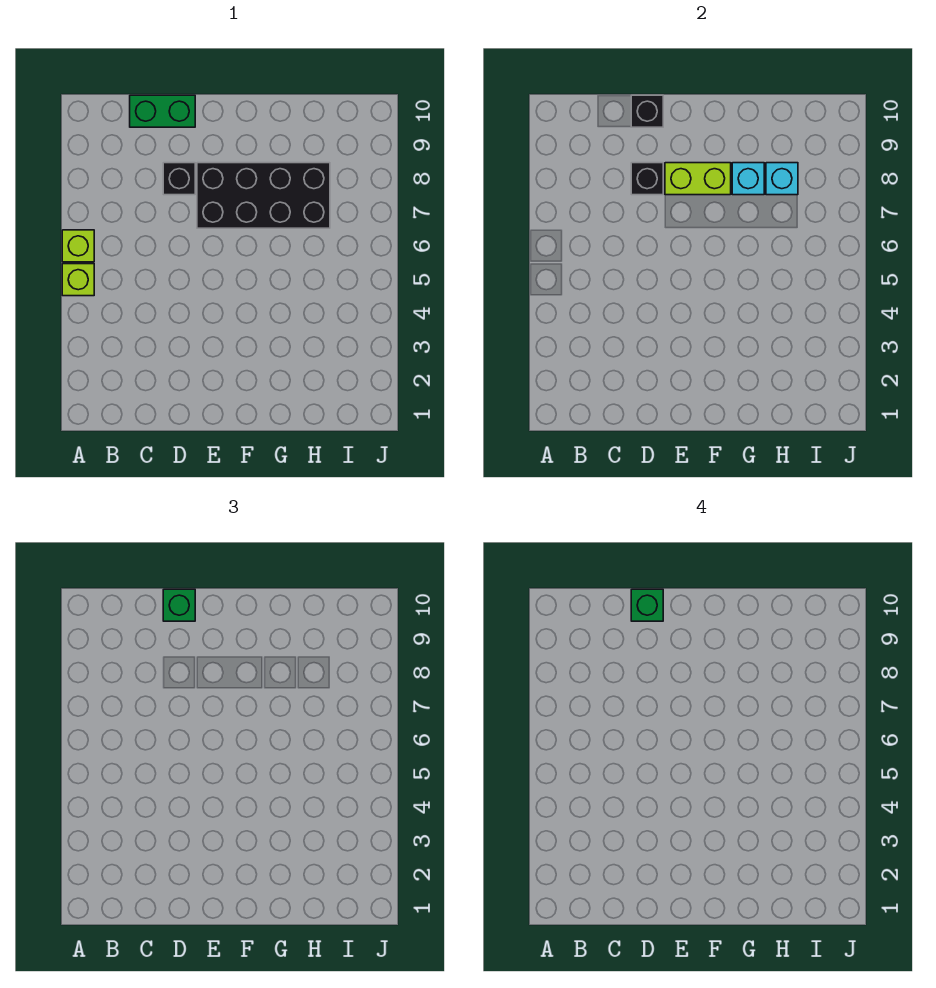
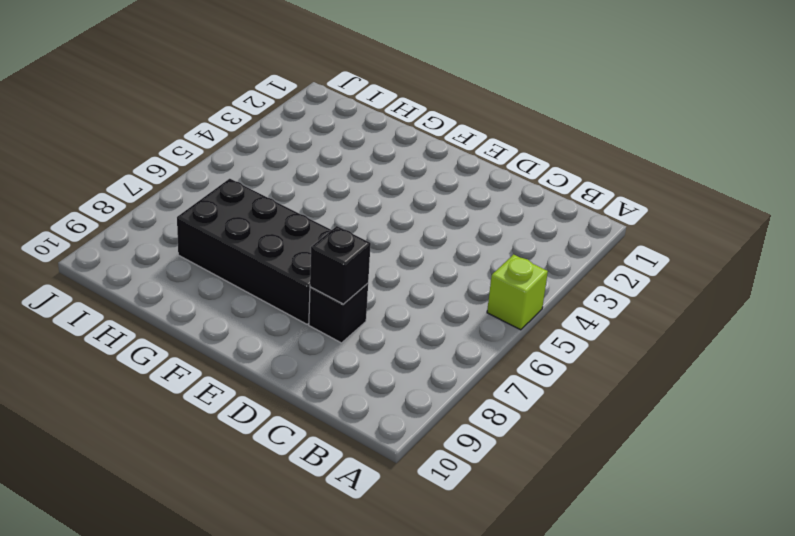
none -> lime 1x1 brick [62,230,94,262]
none -> green 1x2 brick [130,95,195,127]
none -> black 1x1 brick [631,95,663,127]

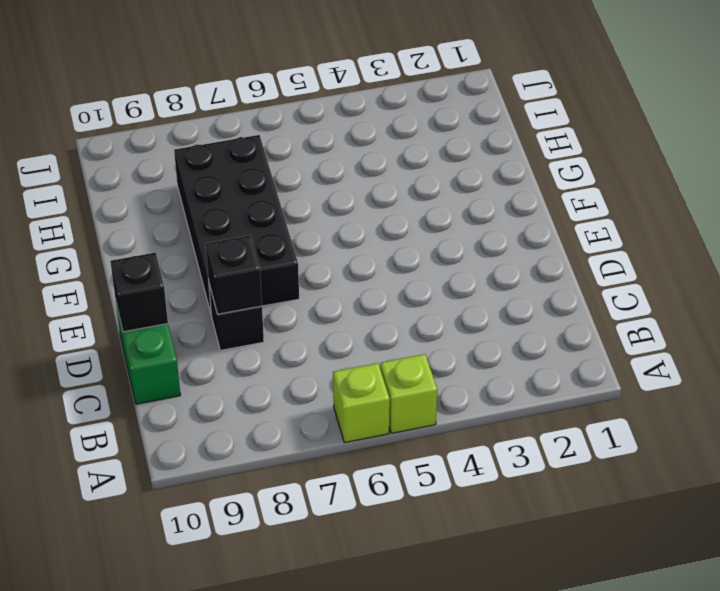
none -> lime 1x2 brick [665,163,731,195]
none -> cyan 1x1 brick [732,163,764,195]
none -> cyan 1x1 brick [766,163,798,195]

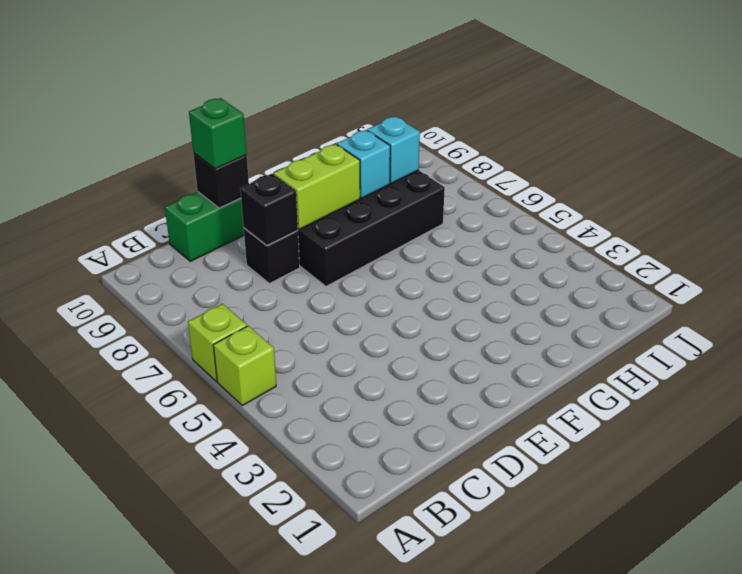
none -> green 1x1 brick [631,589,663,621]

